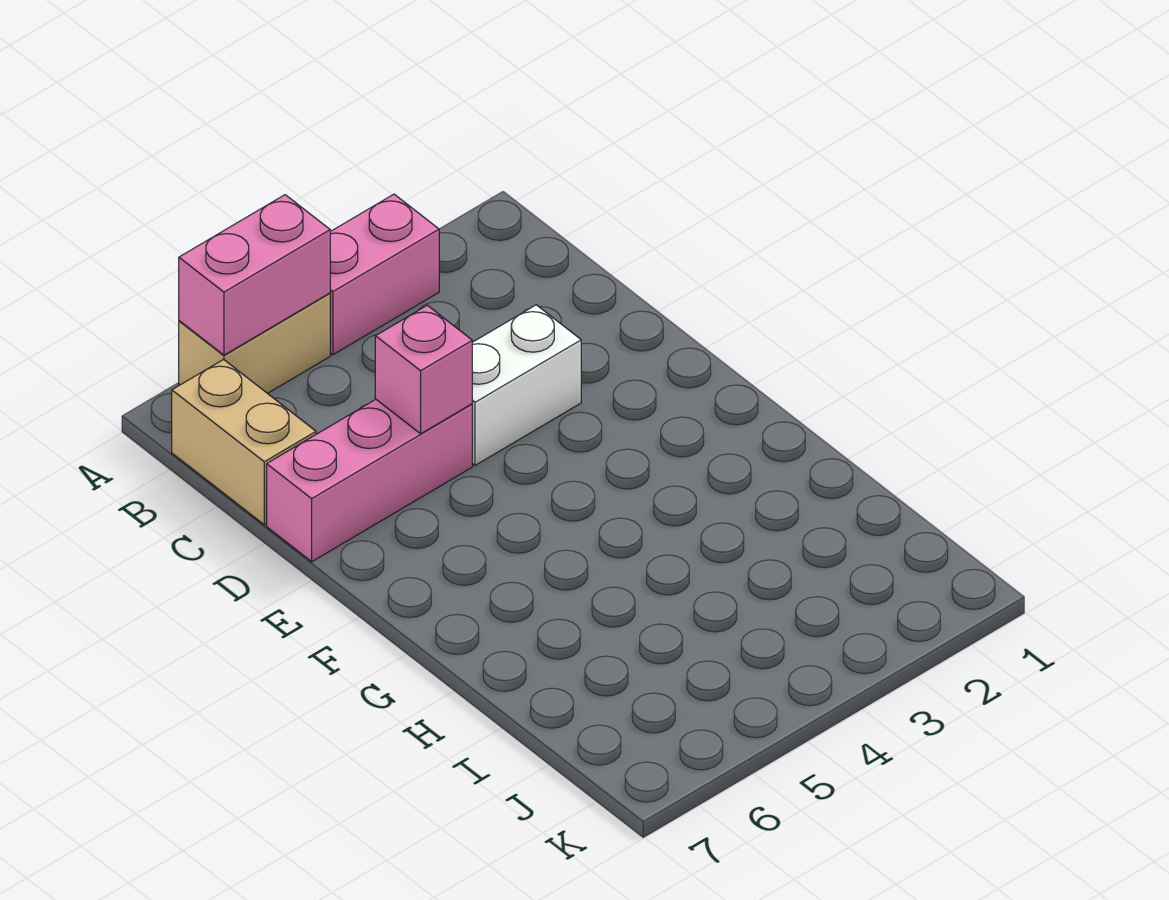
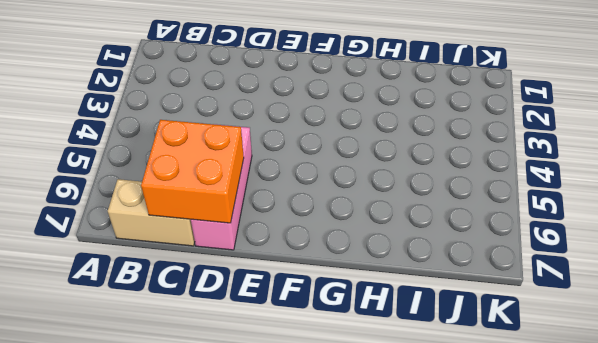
orange 2x2 brick [141,120,244,223] -> none
none -> pink 1x2 brick [330,194,439,355]
none -> tan 1x2 brick [179,293,330,393]

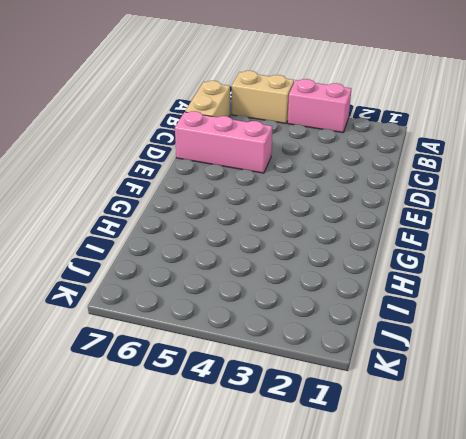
none -> white 1x2 brick [472,305,581,465]
none -> pink 1x2 brick [179,195,330,355]

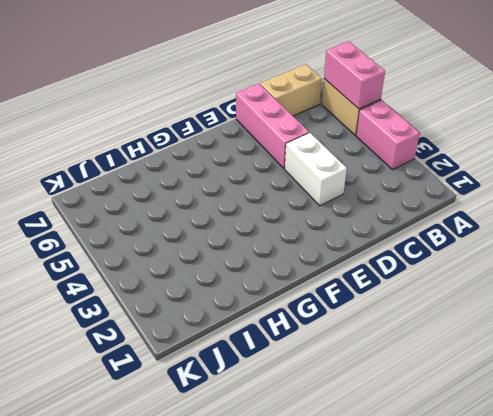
none -> pink 1x1 brick [375,305,472,434]

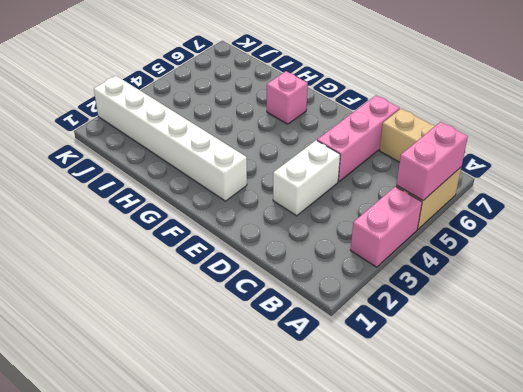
white 1x6 brick [94,76,247,201] -> none
pink 1x1 brick [267,71,308,124] -> pink 1x1 brick moved to [375,305,472,434]

